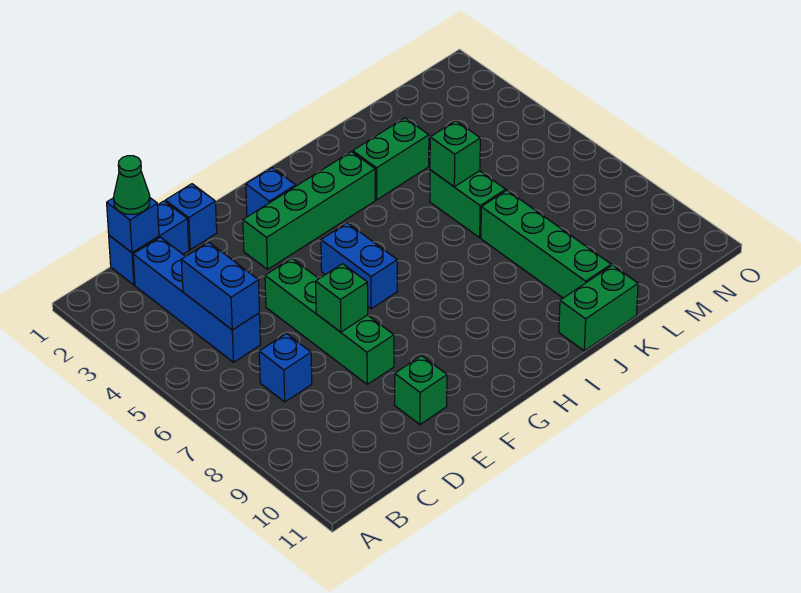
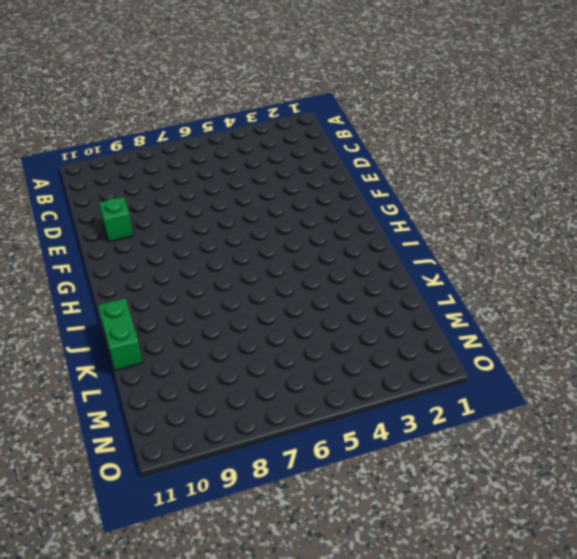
none -> blue 1x2 brick [109,201,189,285]
none -> blue 1x4 brick [133,237,261,362]
none -> blue 1x1 brick [259,334,312,402]

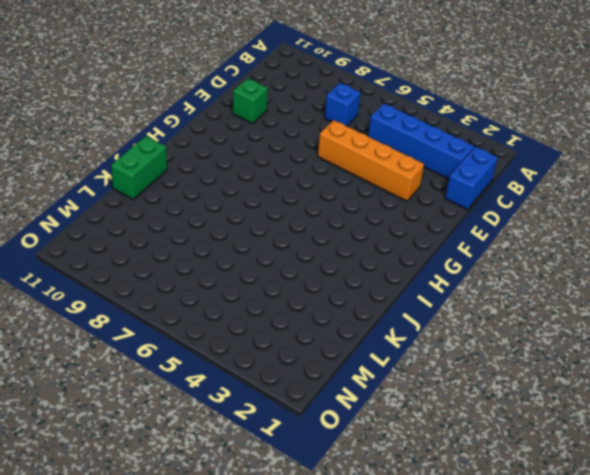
orange 1x4 brick [318,120,424,201] -> green 1x4 brick [265,258,394,384]
none -> blue 1x1 brick [165,184,217,250]
none -> green 1x4 brick [243,152,375,269]
none -> blue 1x1 brick [246,168,296,217]

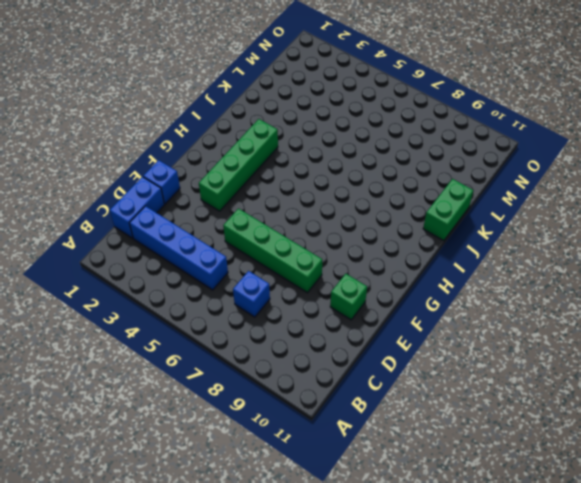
none -> blue 1x1 brick [246,168,296,217]
none -> blue 1x2 brick [321,223,397,309]
none -> green 1x2 brick [353,118,429,200]

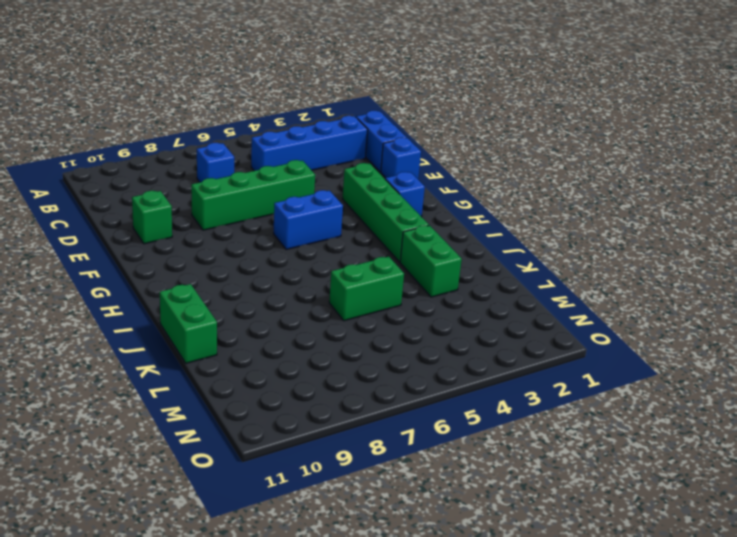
none -> green 1x4 brick [481,190,611,298]
none -> blue 1x1 brick [107,198,159,253]
none -> blue 1x2 brick [181,242,260,330]

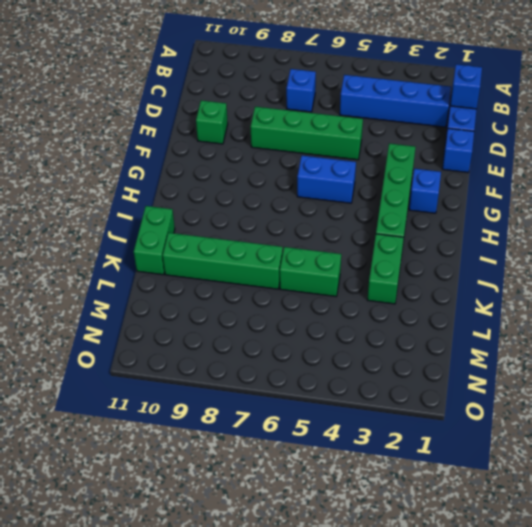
none -> blue 1x2 brick [181,242,260,330]
none -> green 1x1 brick [316,264,368,332]
none -> green 1x1 brick [430,121,480,187]

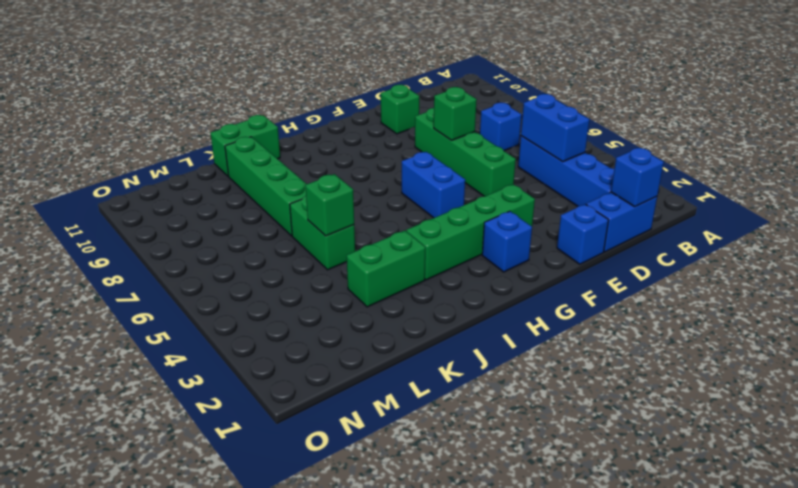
none -> green 1x1 cone [114,156,150,215]

